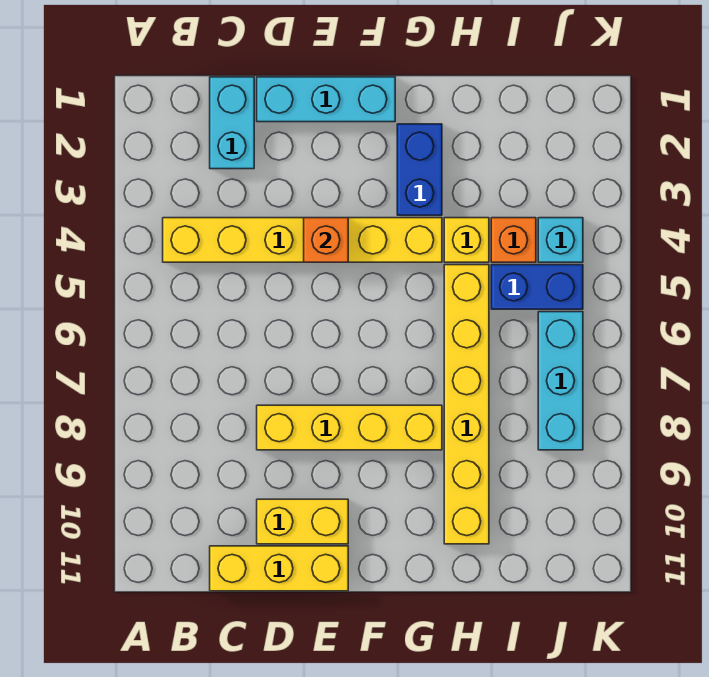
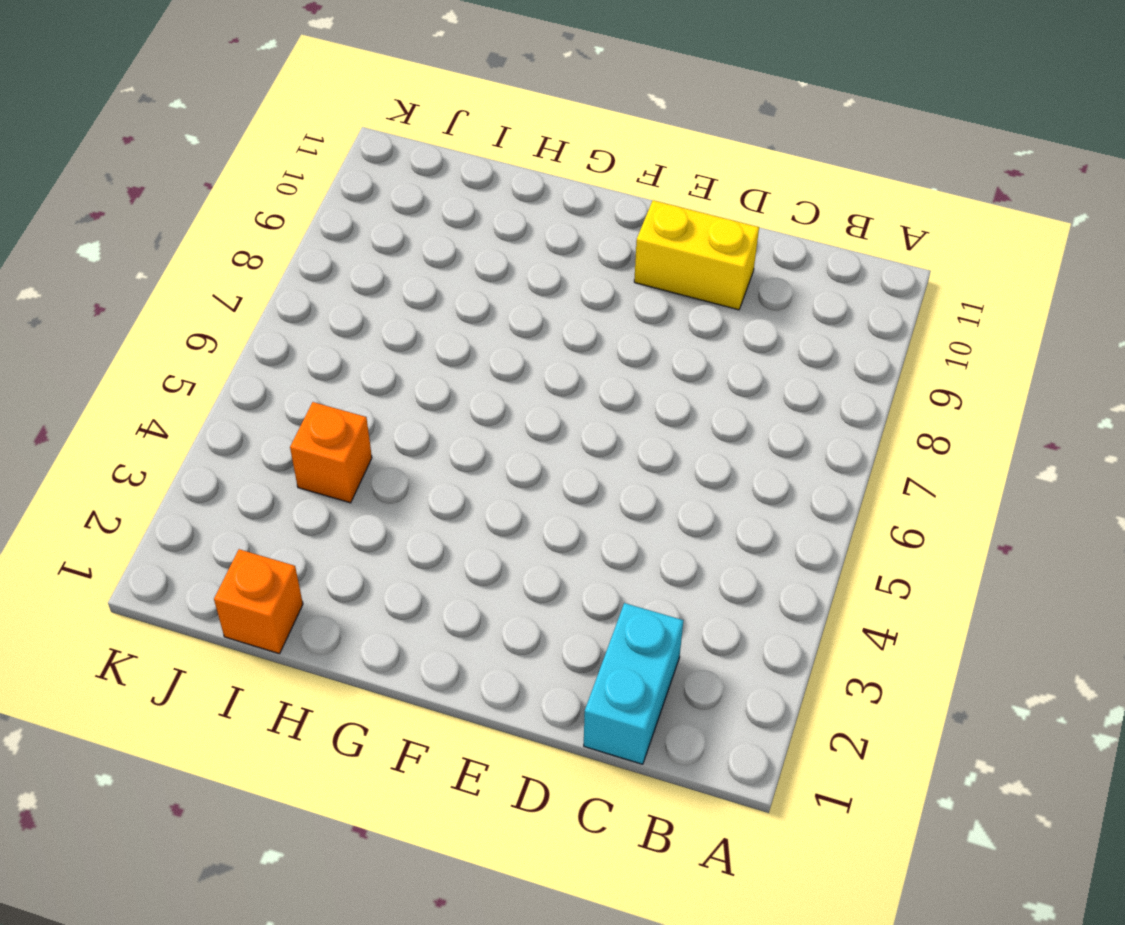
orange 1x1 brick [214,549,303,654] -> orange 1x1 brick moved to [304,218,348,262]
none -> yellow 1x6 brick [163,218,442,262]
none -> yellow 1x3 brick [210,546,348,591]
none -> cyan 1x3 brick [257,77,395,122]

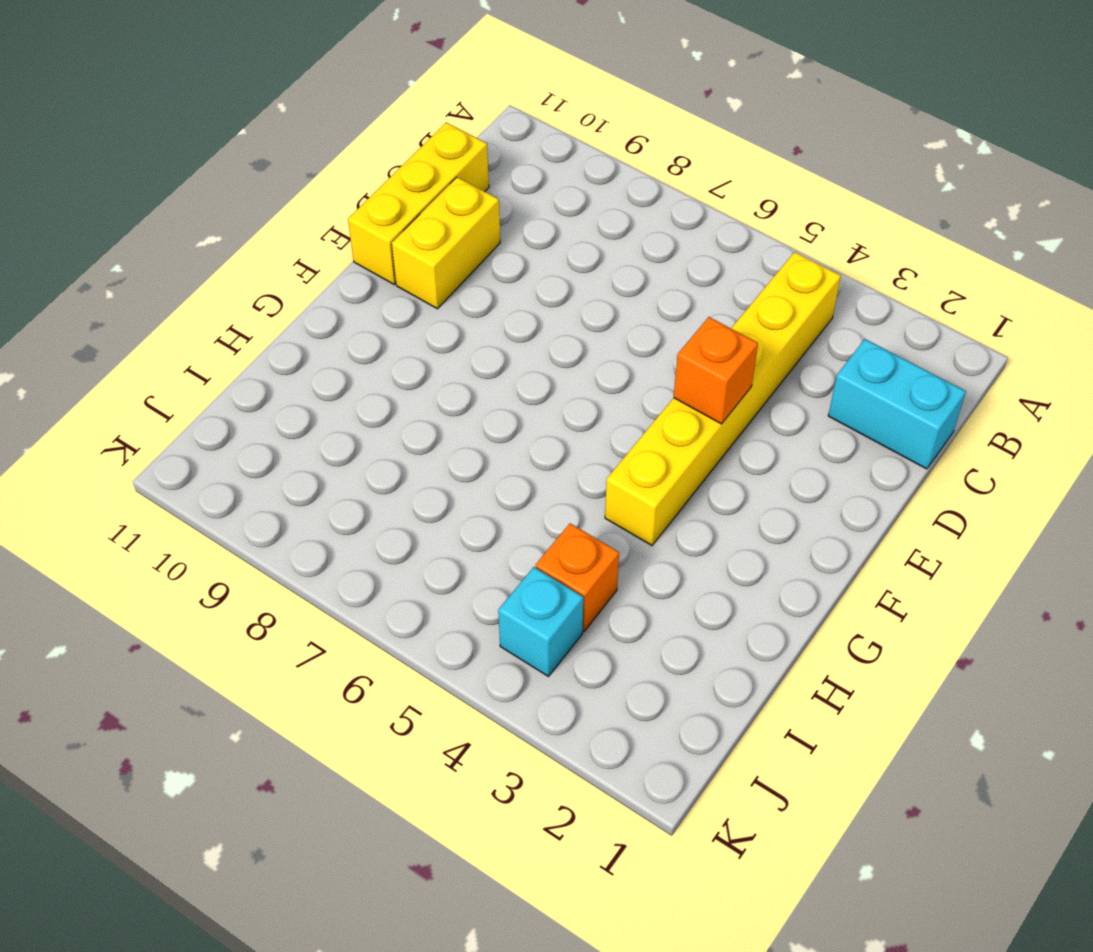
none -> cyan 1x3 brick [257,77,395,122]
none -> yellow 1x4 brick [257,405,442,450]
none -> blue 1x2 brick [397,124,442,215]

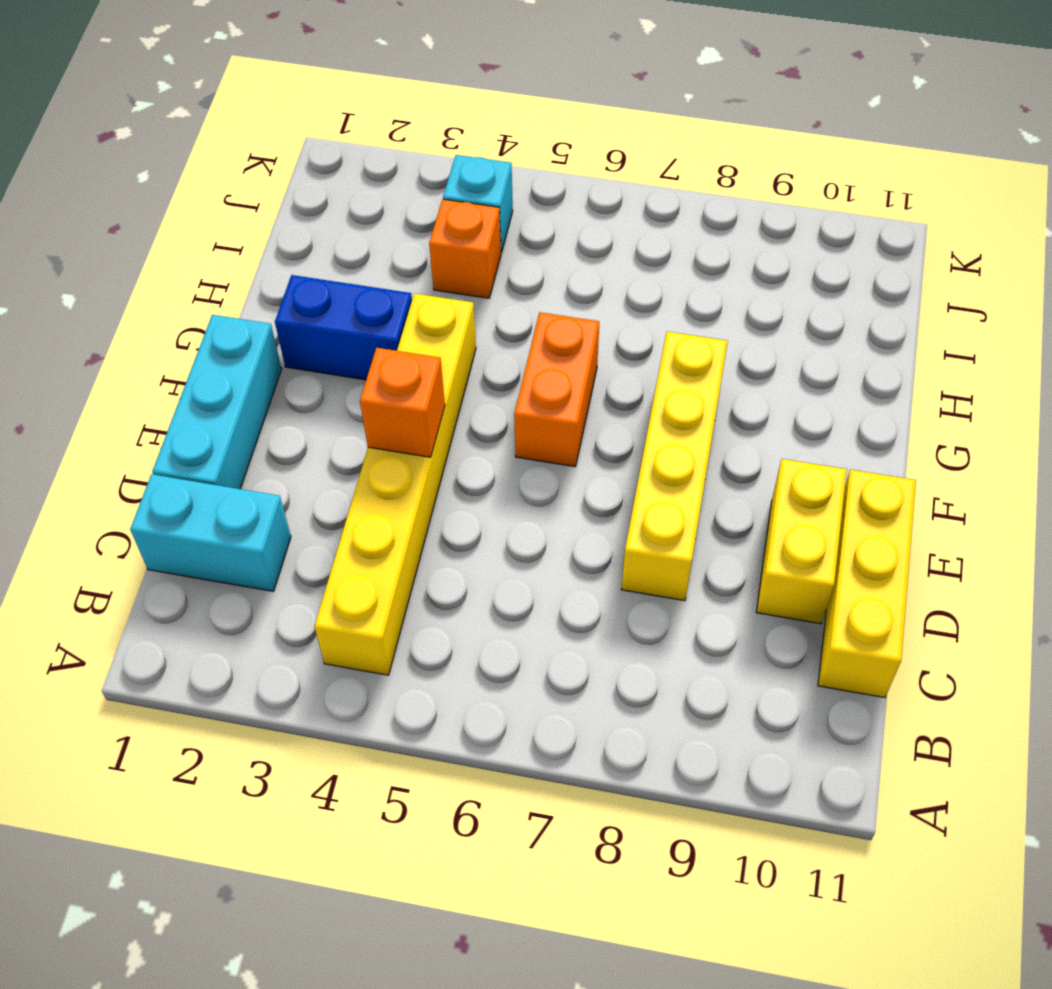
orange 1x2 brick [514,312,599,467] -> none
none -> yellow 1x1 brick [444,218,489,262]
none -> yellow 1x6 brick [444,265,489,544]
none -> blue 1x2 brick [491,265,583,309]

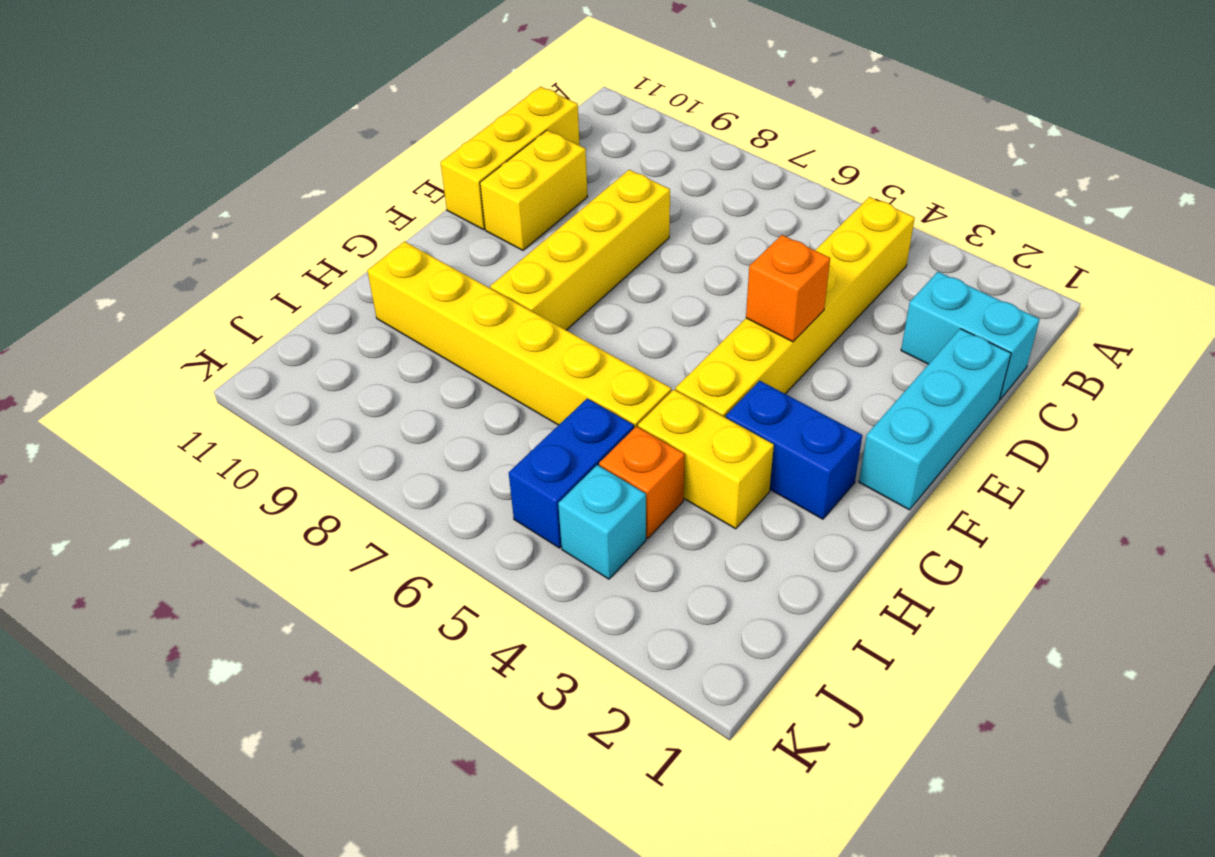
yellow 1x2 brick [638,390,774,529] -> yellow 1x1 brick [444,218,489,262]
none -> cyan 1x3 brick [538,312,583,450]

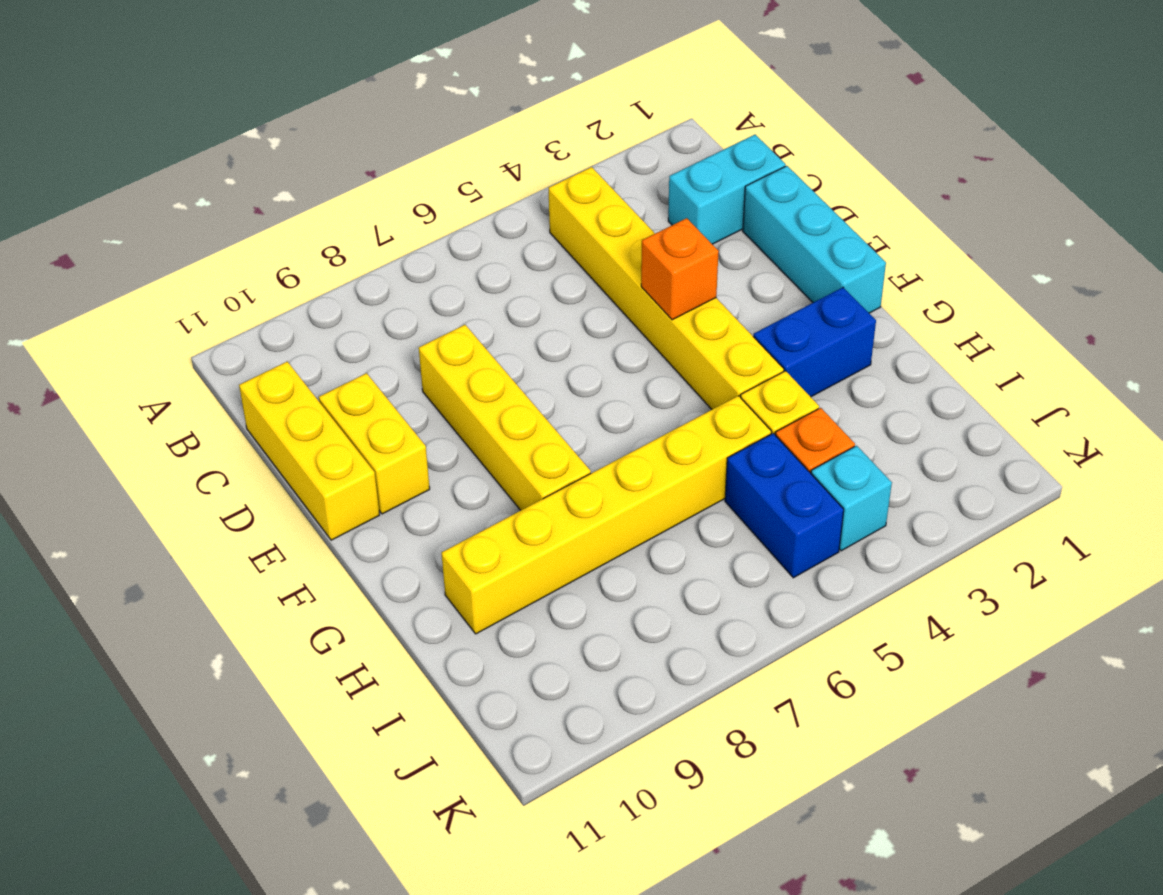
none -> cyan 1x3 brick [538,312,583,450]

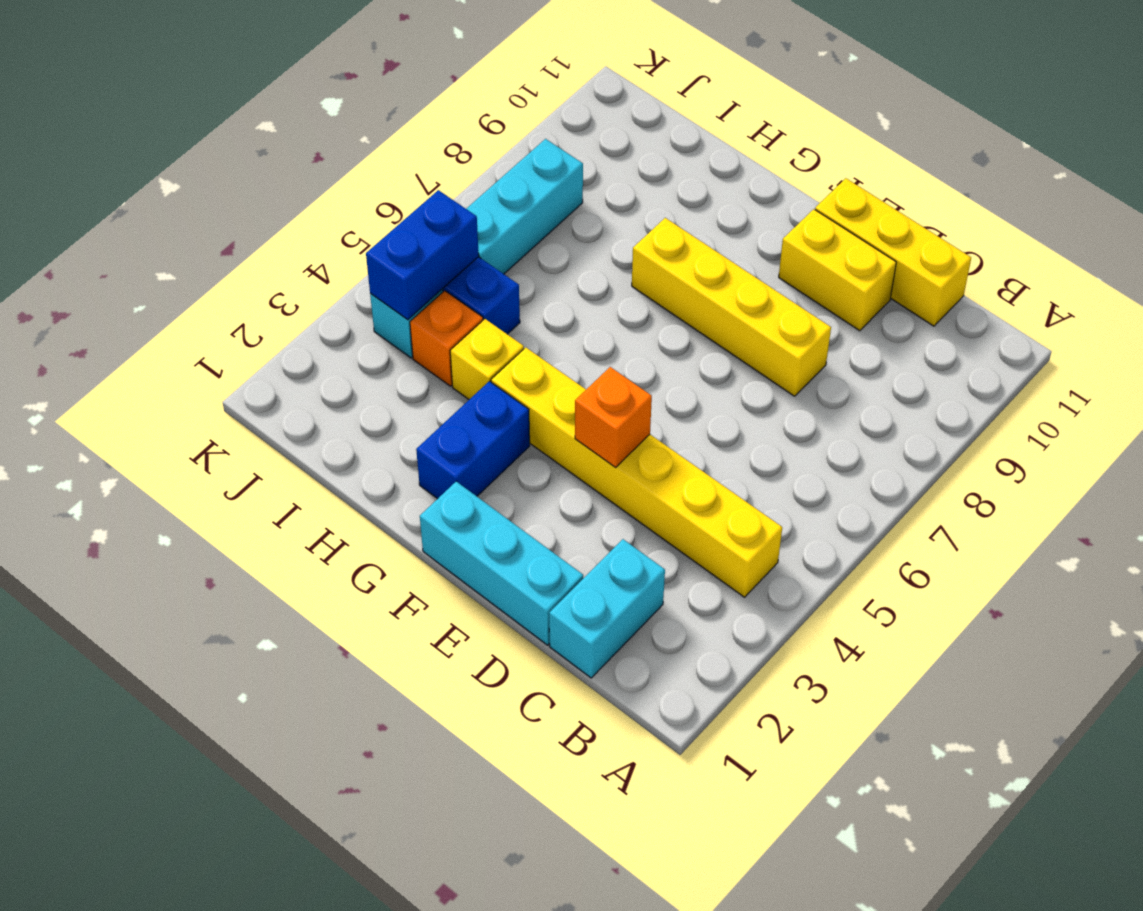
blue 1x2 brick [366,190,479,320] -> none
none -> yellow 1x6 brick [444,265,489,544]

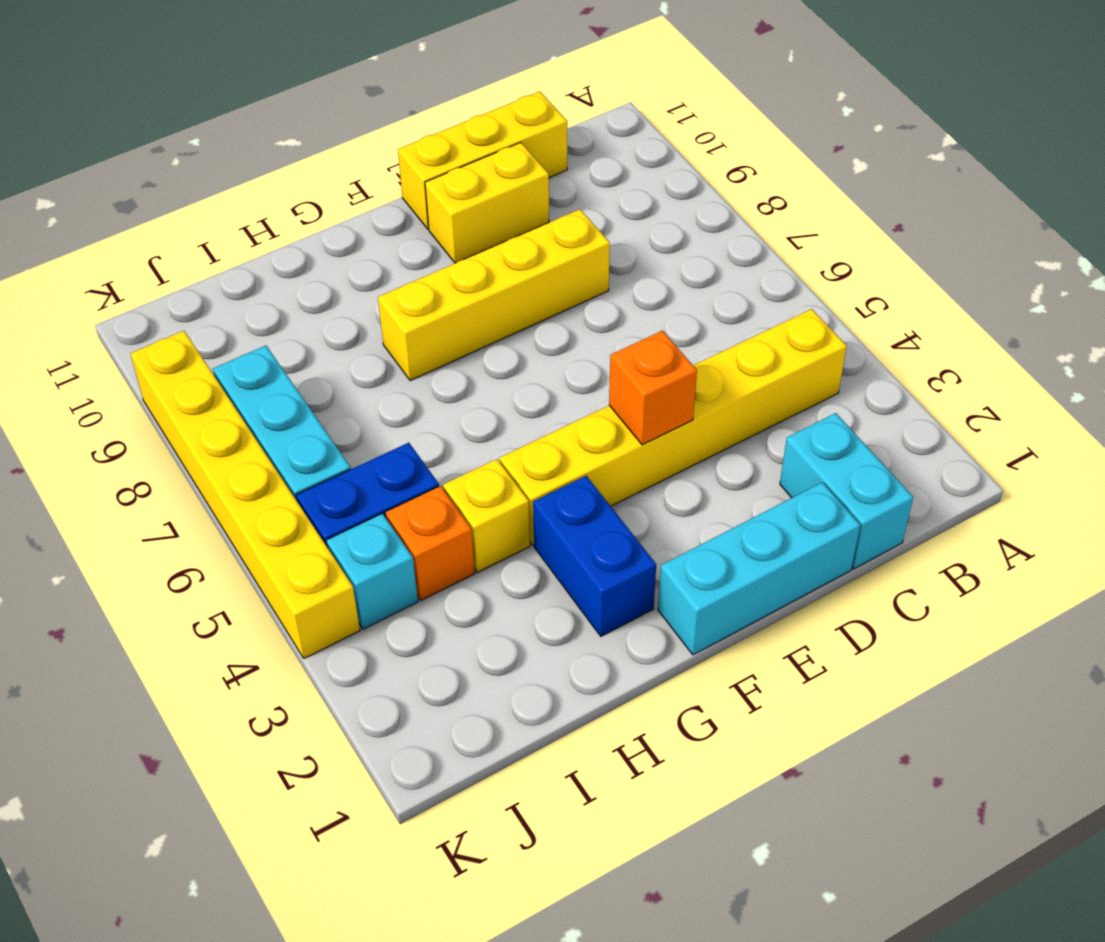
yellow 1x6 brick [130,331,360,658] -> yellow 1x6 brick moved to [444,265,489,544]

